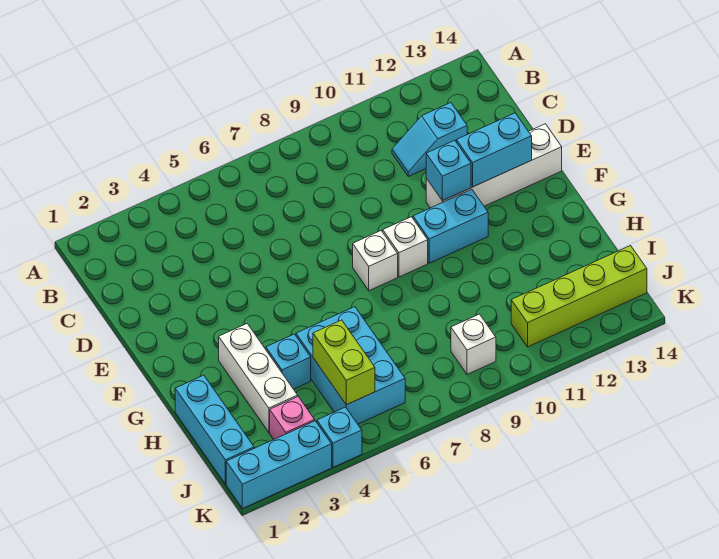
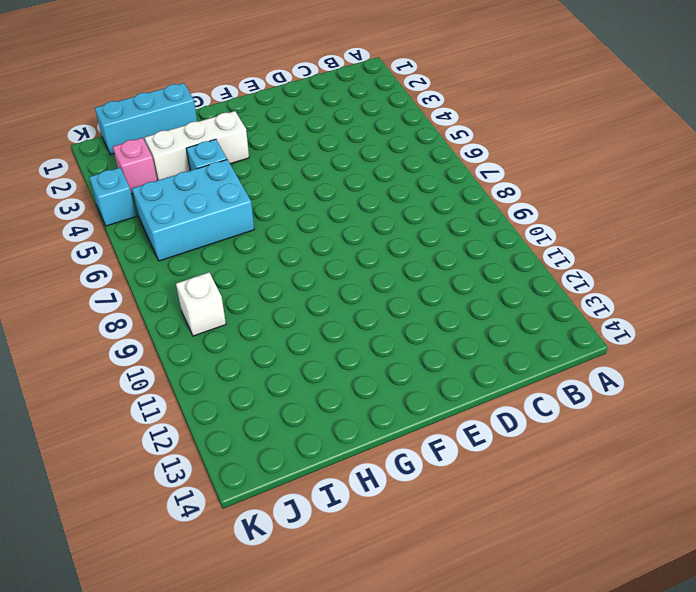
none -> cyan 1x2 slope [392,103,467,176]
none -> white 1x4 brick [426,124,562,208]
none -> white 1x1 brick [353,231,398,291]

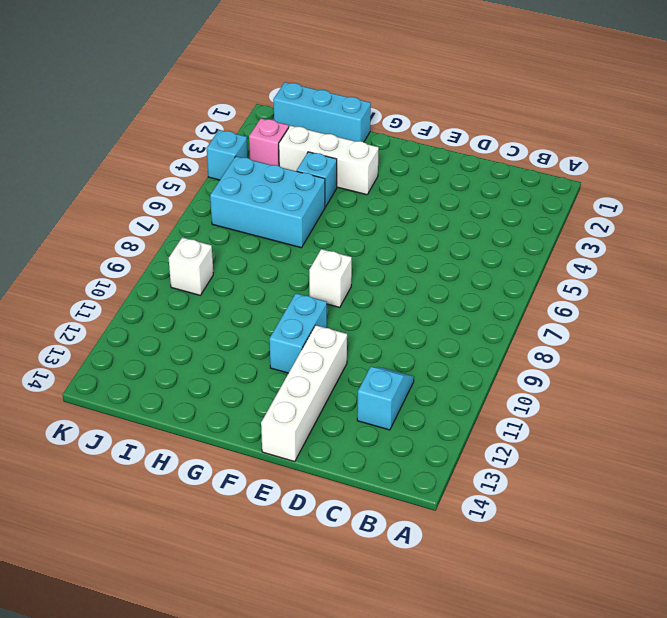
none -> white 1x1 brick [383,217,428,277]
none -> lime 1x4 brick [511,246,647,347]
none -> cyan 1x3 brick [226,421,332,509]

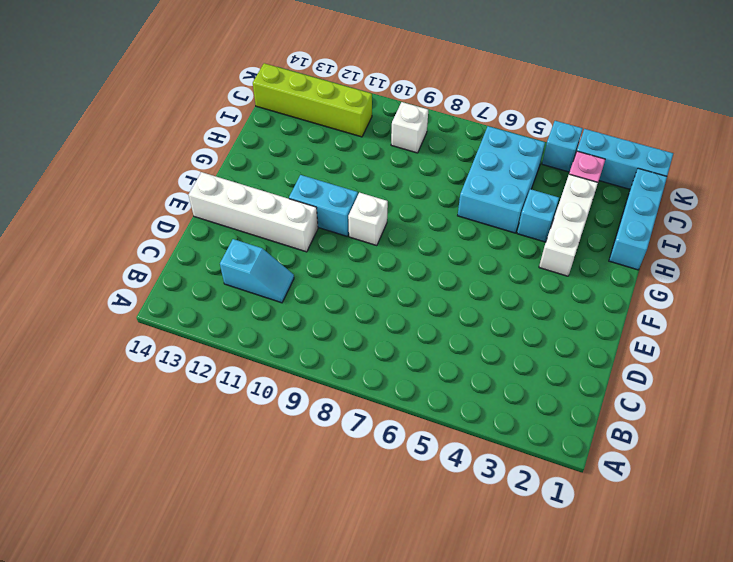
none -> white 1x1 brick [353,231,398,291]
none -> cyan 1x1 brick [426,140,471,201]
none -> cyan 1x2 brick [456,113,532,187]

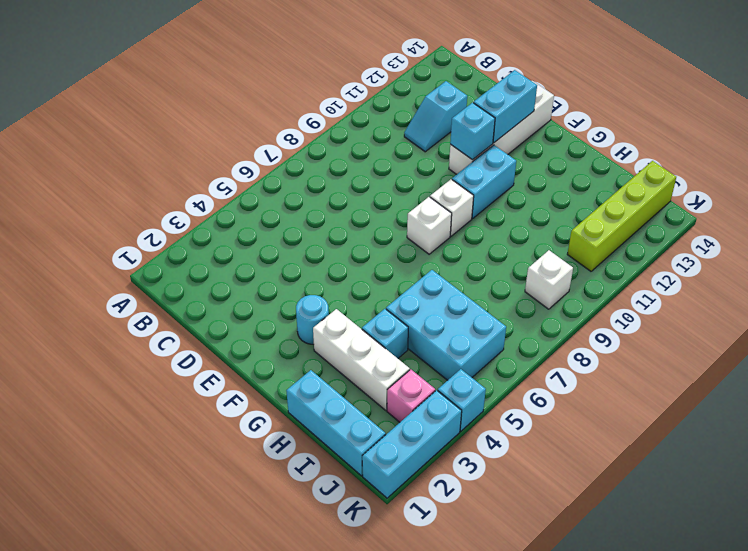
cyan 1x1 round brick [296,295,329,344] -> none
none -> lime 1x2 brick [313,320,375,405]

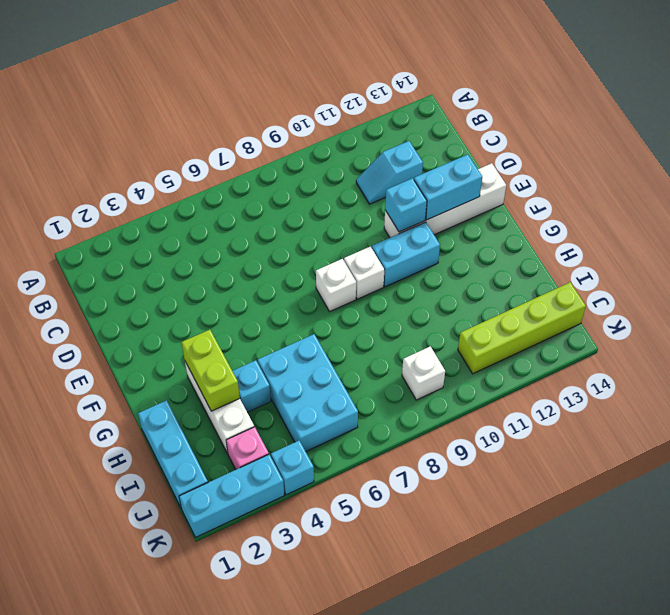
lime 1x2 brick [181,330,240,411] -> lime 1x2 brick moved to [313,320,375,405]

